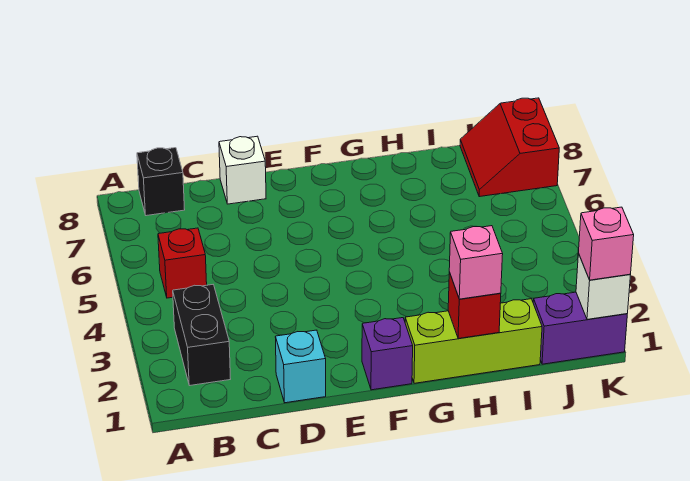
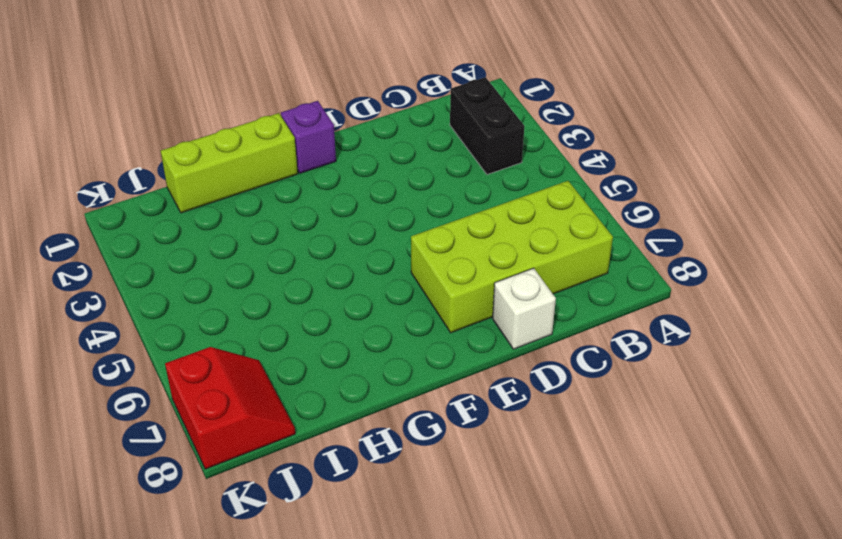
lime 2x4 brick [411,181,613,333] -> none
none -> red 1x1 brick [158,228,207,298]
none -> black 1x1 brick [137,148,185,216]
none -> cyan 1x1 brick [275,330,326,403]

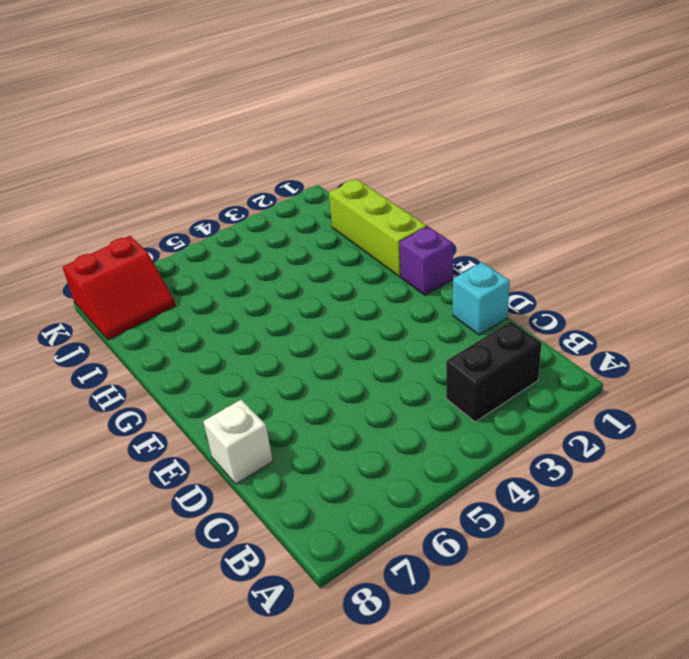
none -> red 1x1 brick [158,228,207,298]
none -> black 1x1 brick [137,148,185,216]
none -> purple 1x2 brick [533,292,627,364]

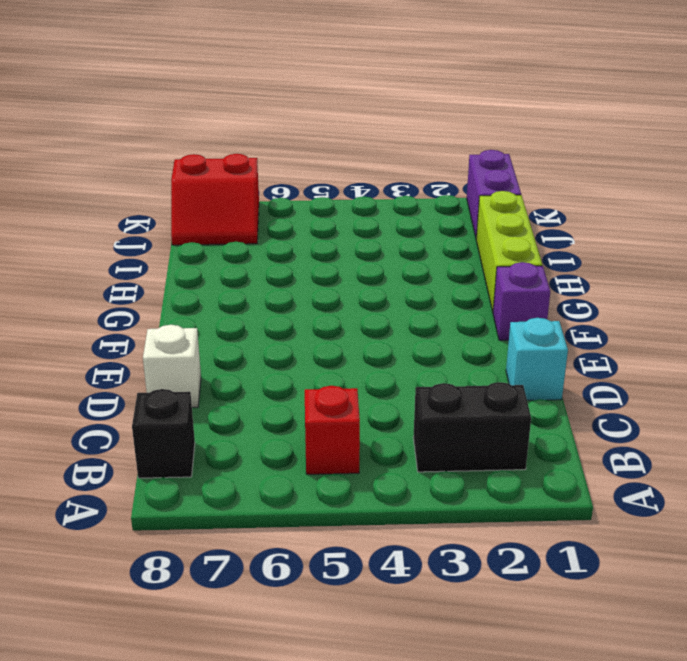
none -> red 1x1 brick [448,272,501,339]
none -> white 1x1 brick [576,253,630,319]
none -> pink 1x1 brick [449,226,503,299]

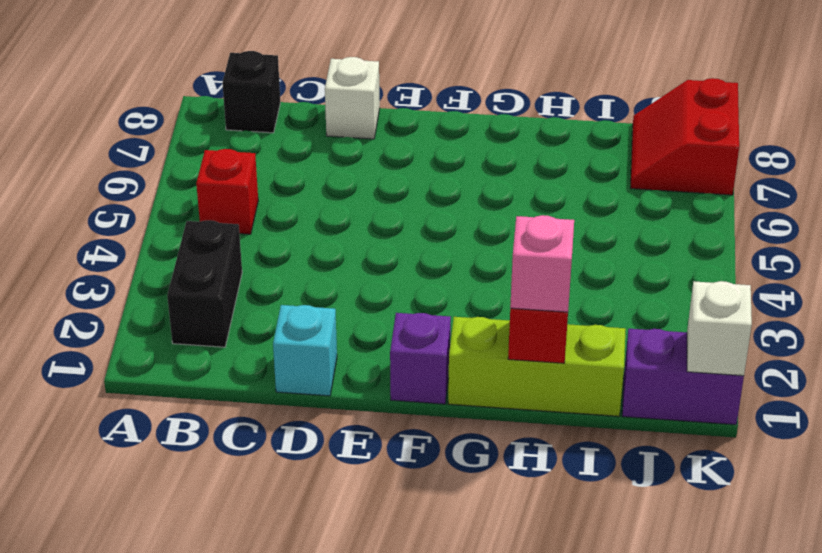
none -> pink 1x1 brick [579,207,634,280]

